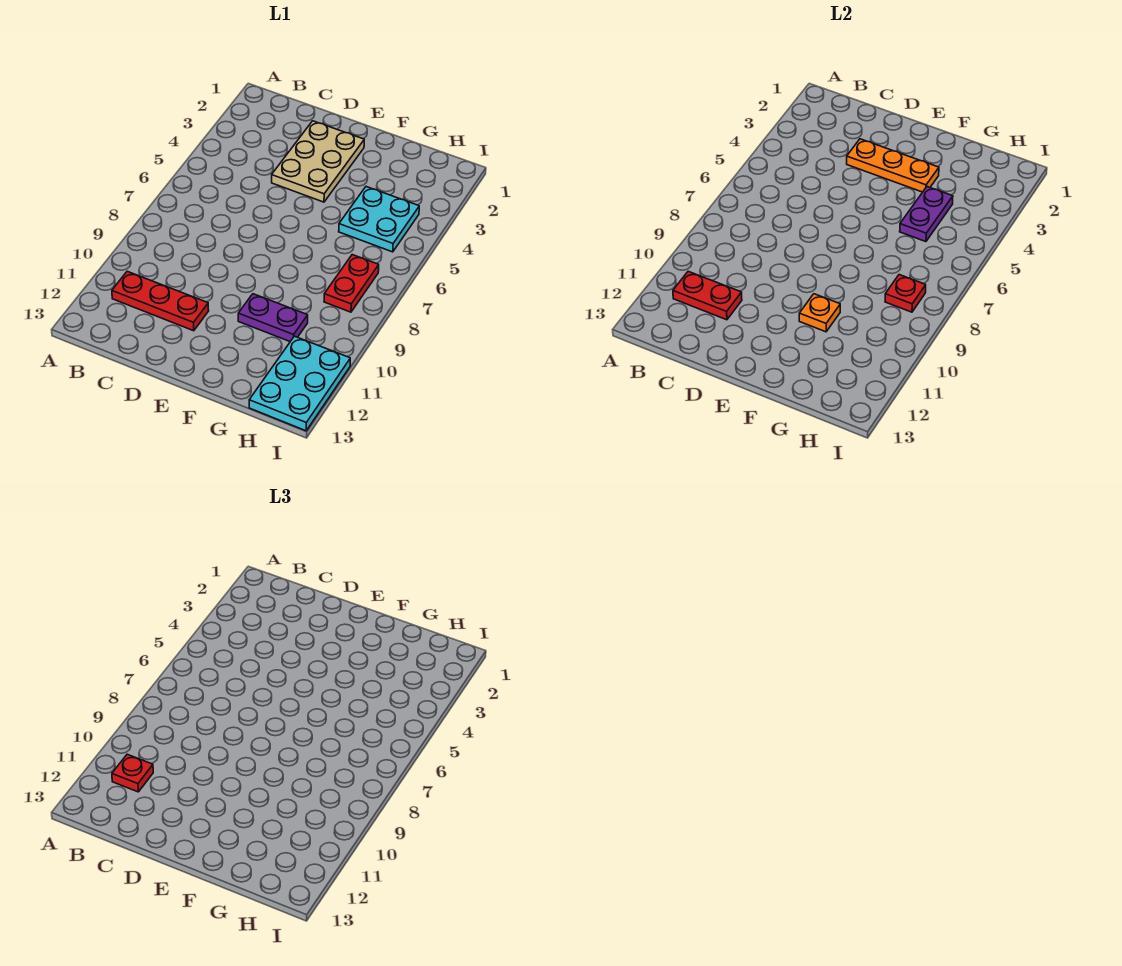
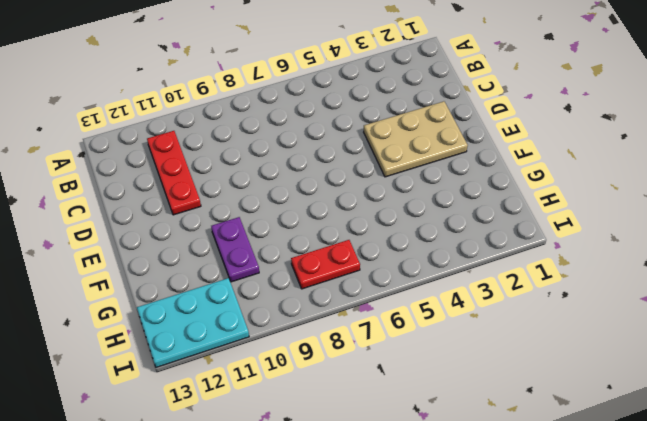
none -> cyan 2x2 plate [339,187,419,252]
none -> red 1x2 plate [673,271,742,320]
none -> orange 1x3 plate [847,139,939,192]

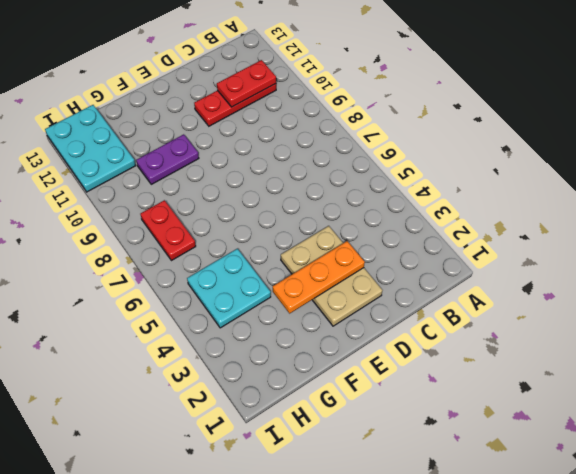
none -> orange 1x1 plate [799,294,840,332]
none -> purple 1x2 plate [900,187,953,242]
none -> red 1x1 plate [885,275,926,312]

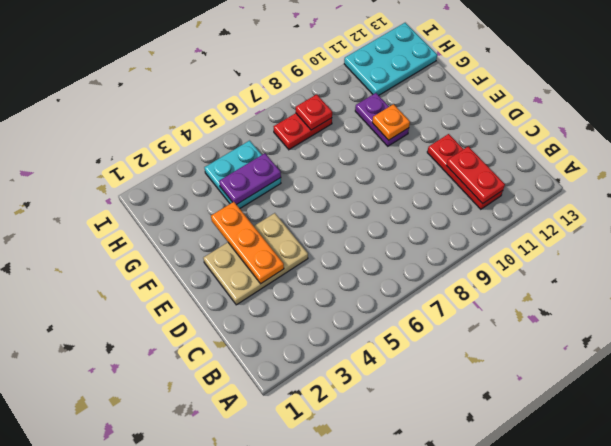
none -> red 1x1 plate [112,754,153,792]

